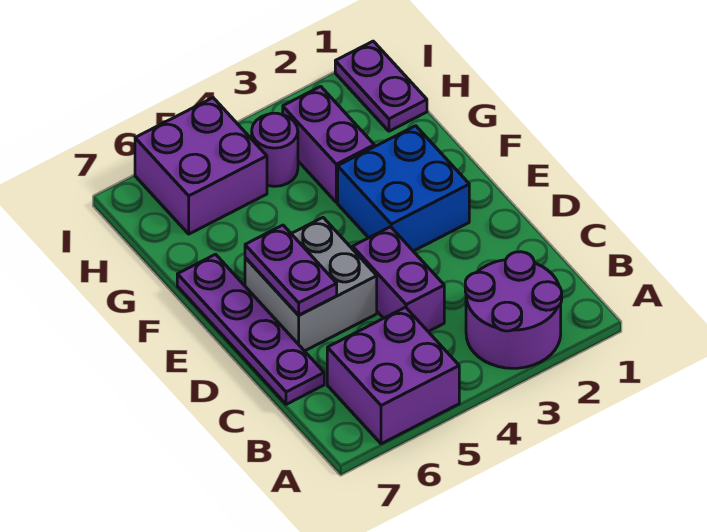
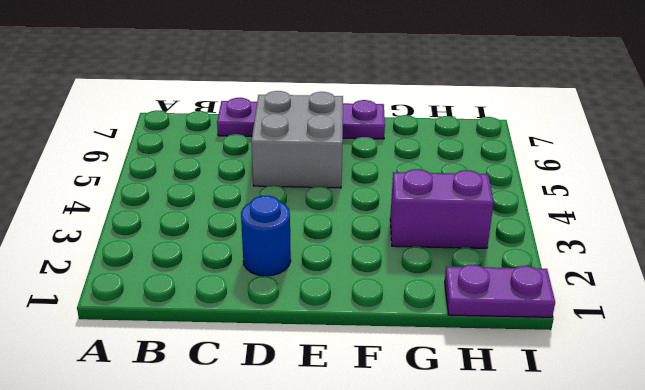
blue 1x1 round brick [241,196,291,276] -> none
none -> purple 2x2 round brick [465,252,562,368]
none -> purple 2x2 brick [327,307,459,444]

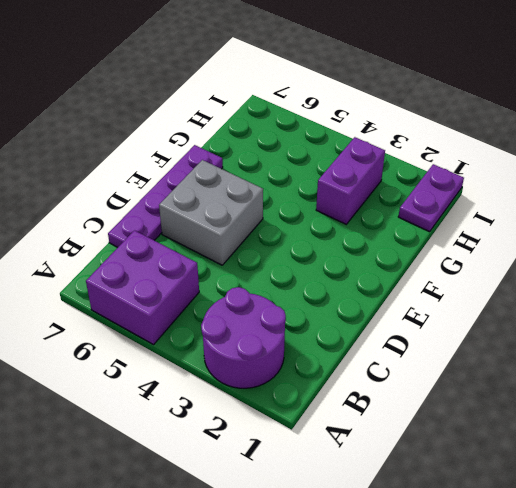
none -> purple 1x2 brick [353,227,444,331]
none -> blue 2x2 brick [338,126,469,251]

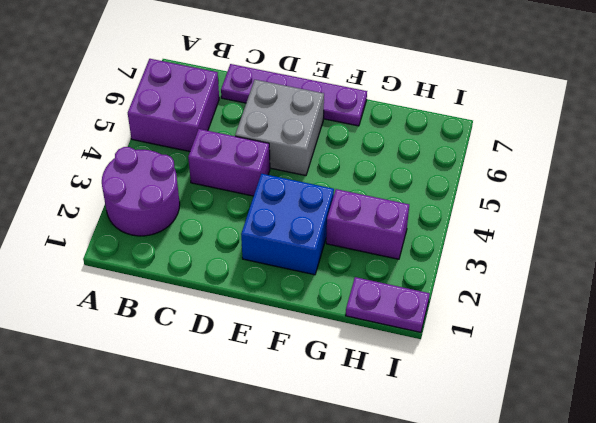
none -> purple 1x1 round brick [252,113,298,186]
none -> purple 2x2 brick [135,98,267,234]

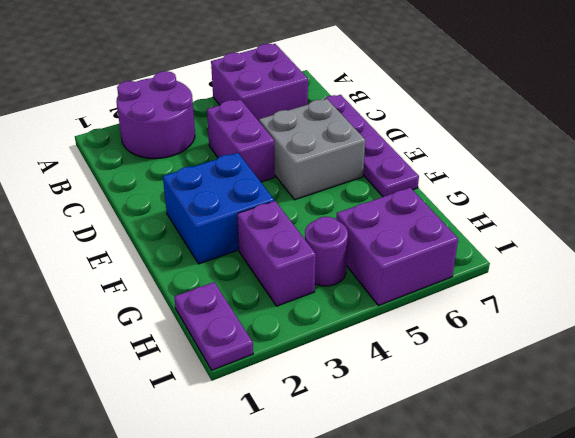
none -> purple 1x2 plate [245,225,337,315]

